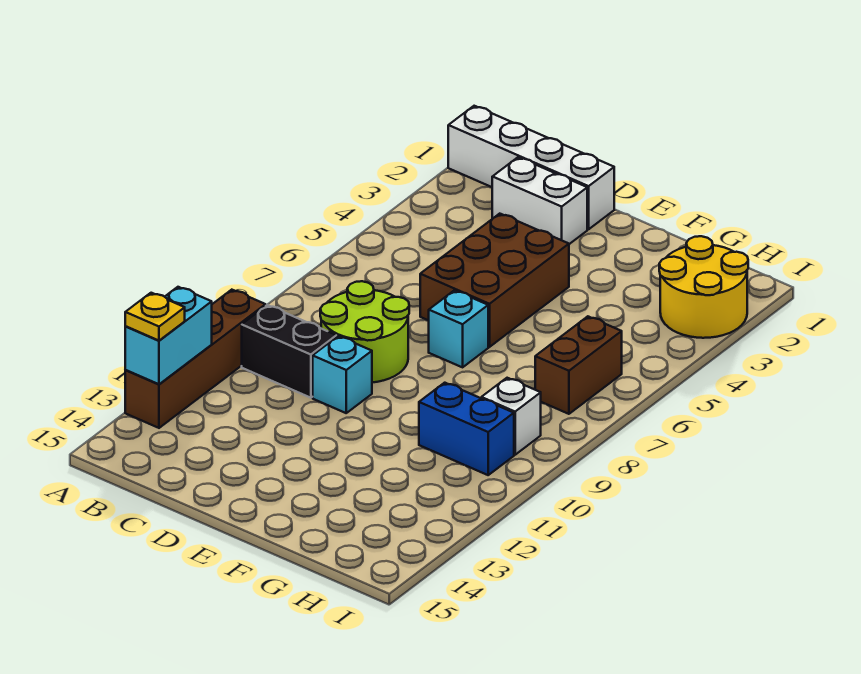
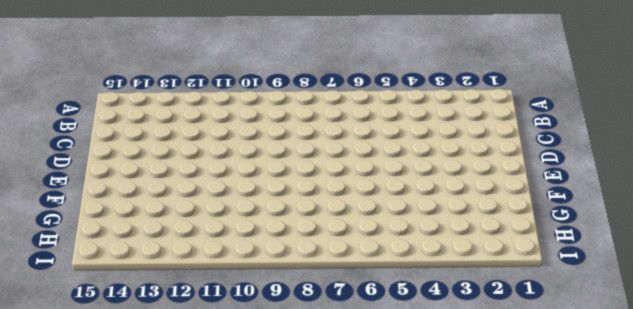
none -> white 1x4 brick [448,106,614,229]
none -> brown 1x4 brick [125,290,266,428]
none -> black 1x2 brick [242,305,337,398]

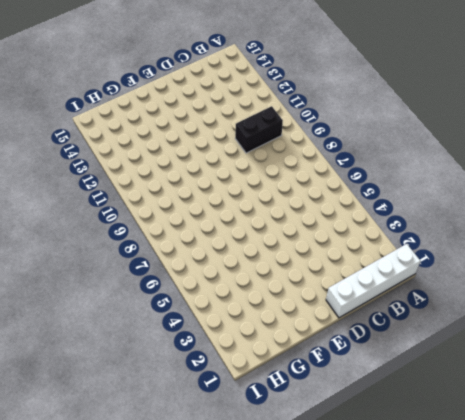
none -> brown 1x4 brick [125,290,266,428]
none -> white 1x2 brick [492,157,587,244]
none -> lime 2x2 round brick [320,281,409,383]

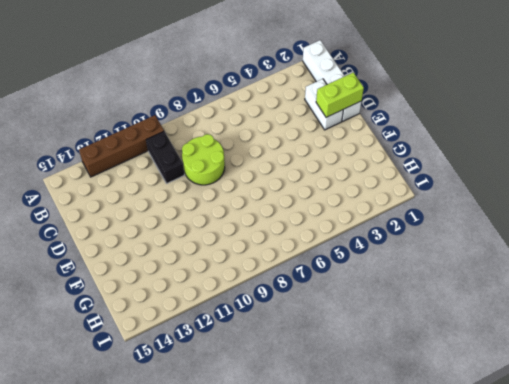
lime 1x2 brick [316,72,364,117] -> none
none -> brown 2x3 brick [420,214,569,347]
none -> cyan 1x1 brick [313,336,372,413]
none -> cyan 1x1 brick [429,290,488,367]

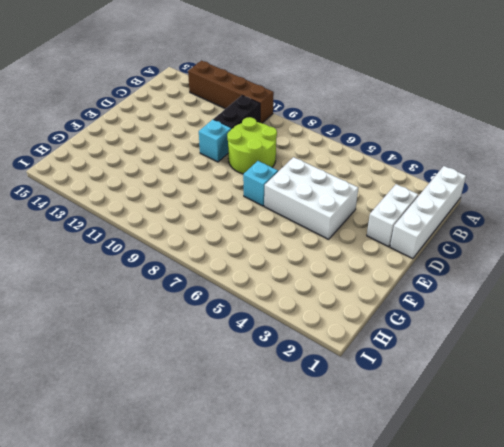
white 2x3 brick [264,157,358,239] -> brown 2x3 brick [420,214,569,347]
none -> blue 1x2 brick [419,383,514,475]
none -> yellow 2x2 round brick [659,236,748,338]
none -> brown 1x2 brick [535,316,622,414]

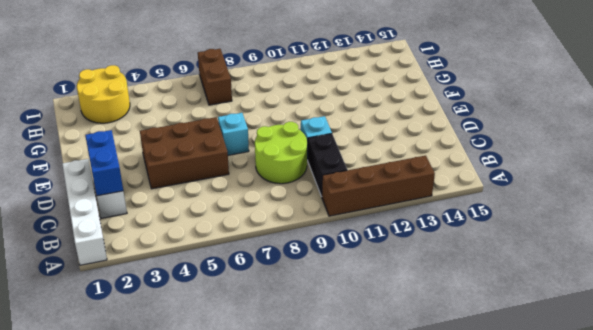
blue 1x2 brick [85,130,123,196] -> blue 1x2 brick moved to [419,383,514,475]
brown 1x2 brick [198,49,232,105] -> brown 1x2 brick turned to [535,316,622,414]
none -> white 1x1 brick [481,378,541,455]
none -> cyan 1x2 brick [125,287,212,384]
none -> yellow 1x1 plate [125,293,185,341]

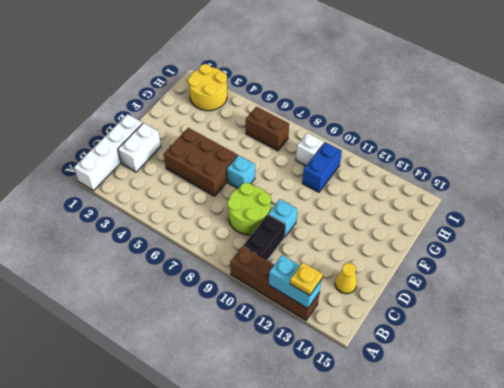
yellow 1x1 cone [335,263,357,294] -> none

